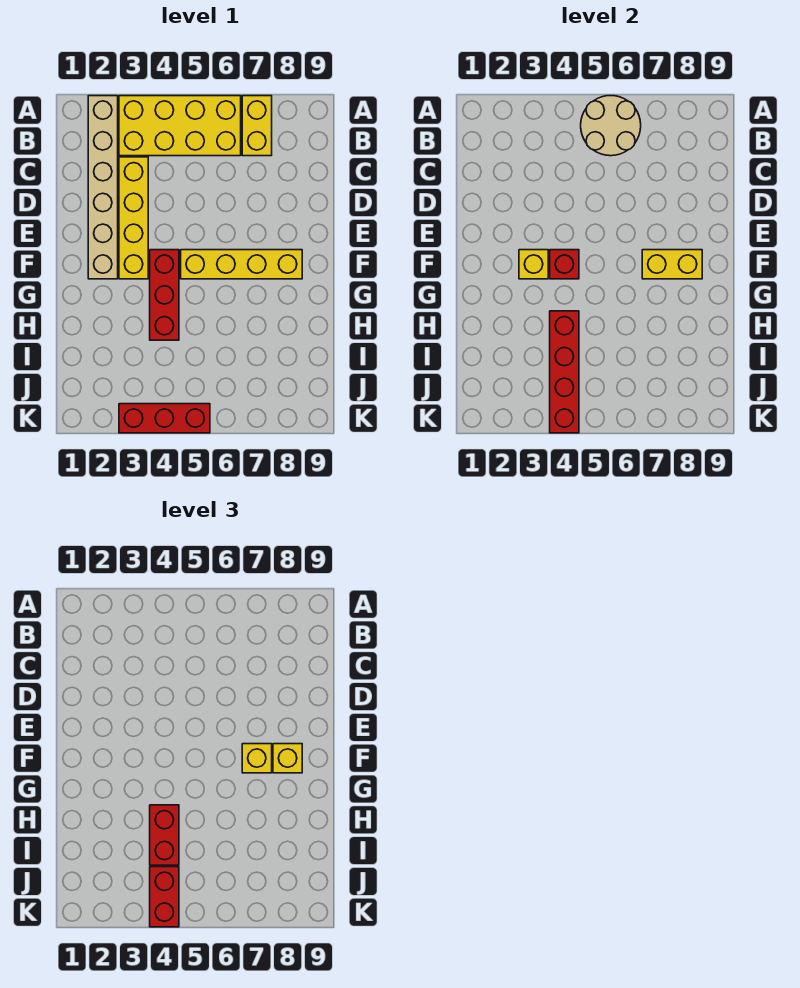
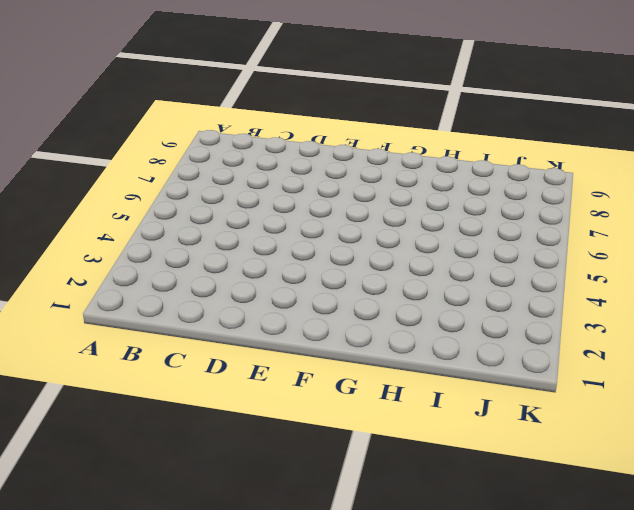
none -> tan 1x6 brick [88,96,118,279]
none -> yellow 2x4 brick [119,96,241,156]
none -> yellow 1x2 brick [242,96,272,156]

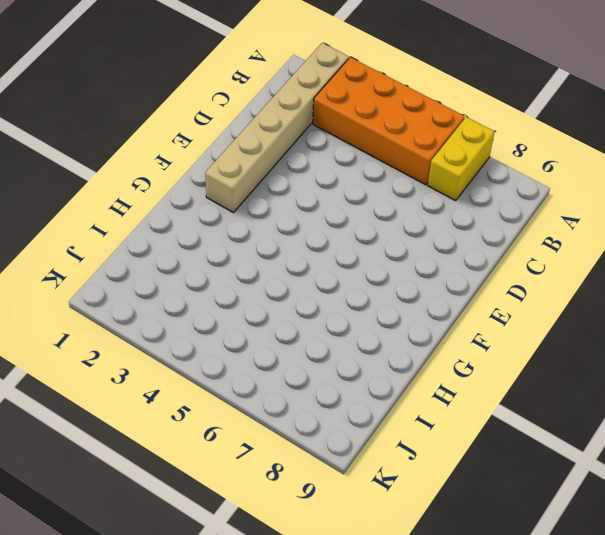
orange 2x4 brick [313,57,465,185] -> yellow 2x4 brick [119,96,241,156]
none -> yellow 1x4 brick [119,157,148,279]
none -> red 1x3 brick [150,250,179,340]
none -> yellow 1x4 brick [181,250,302,279]

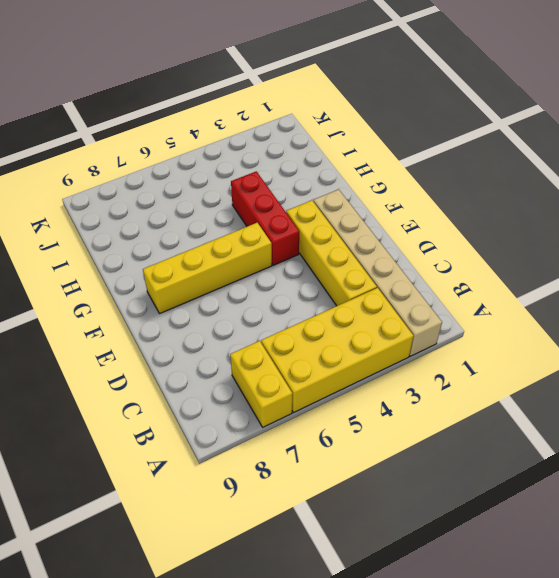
none -> red 1x3 brick [119,404,210,433]
none -> tan 2x2 round brick [581,96,641,156]
none -> yellow 1x1 brick [519,250,548,279]

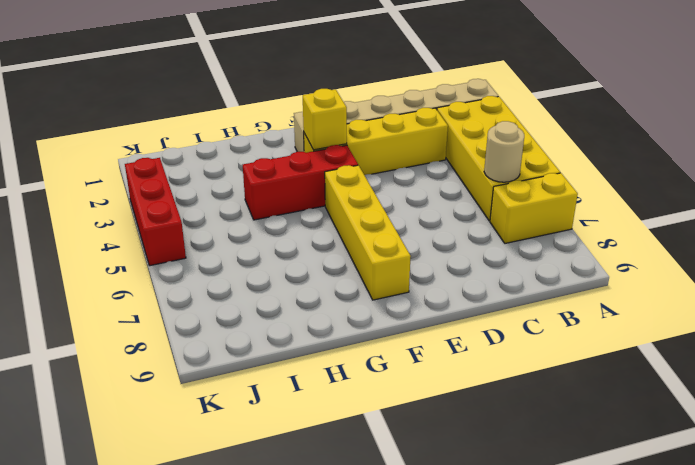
tan 1x1 round brick [484,121,524,182] -> tan 2x2 round brick [581,96,641,156]
none -> red 1x1 brick [550,250,579,279]
none -> yellow 1x2 brick [642,250,702,279]
none -> red 1x4 brick [550,311,579,433]

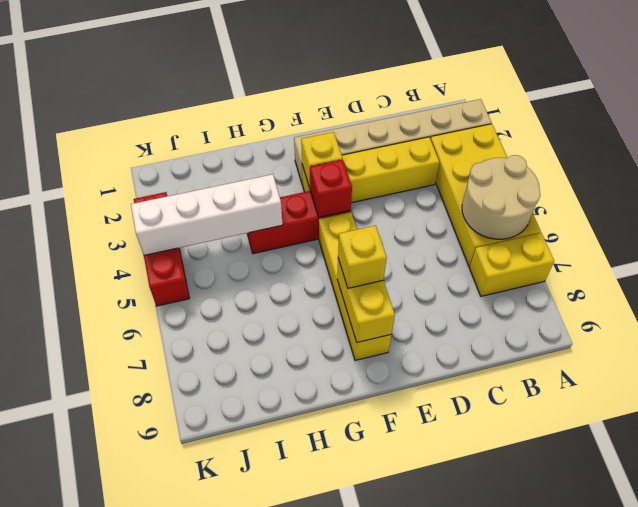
white 1x4 brick [131,174,283,255] -> red 1x4 brick [550,311,579,433]
none -> yellow 1x1 brick [273,744,302,773]
none -> red 1x2 brick [150,805,179,865]
none -> red 1x2 brick [150,867,179,927]

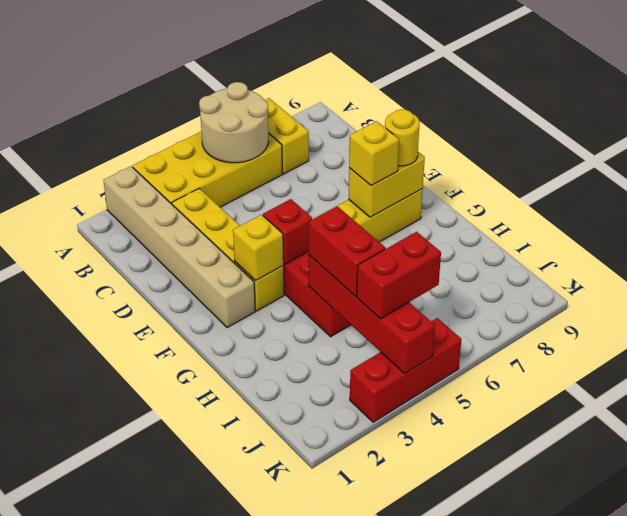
yellow 1x1 round brick [385,109,420,166] -> yellow 1x1 brick [273,744,302,773]
red 1x2 brick [357,232,441,319] -> red 1x2 brick turned to [150,867,179,927]

